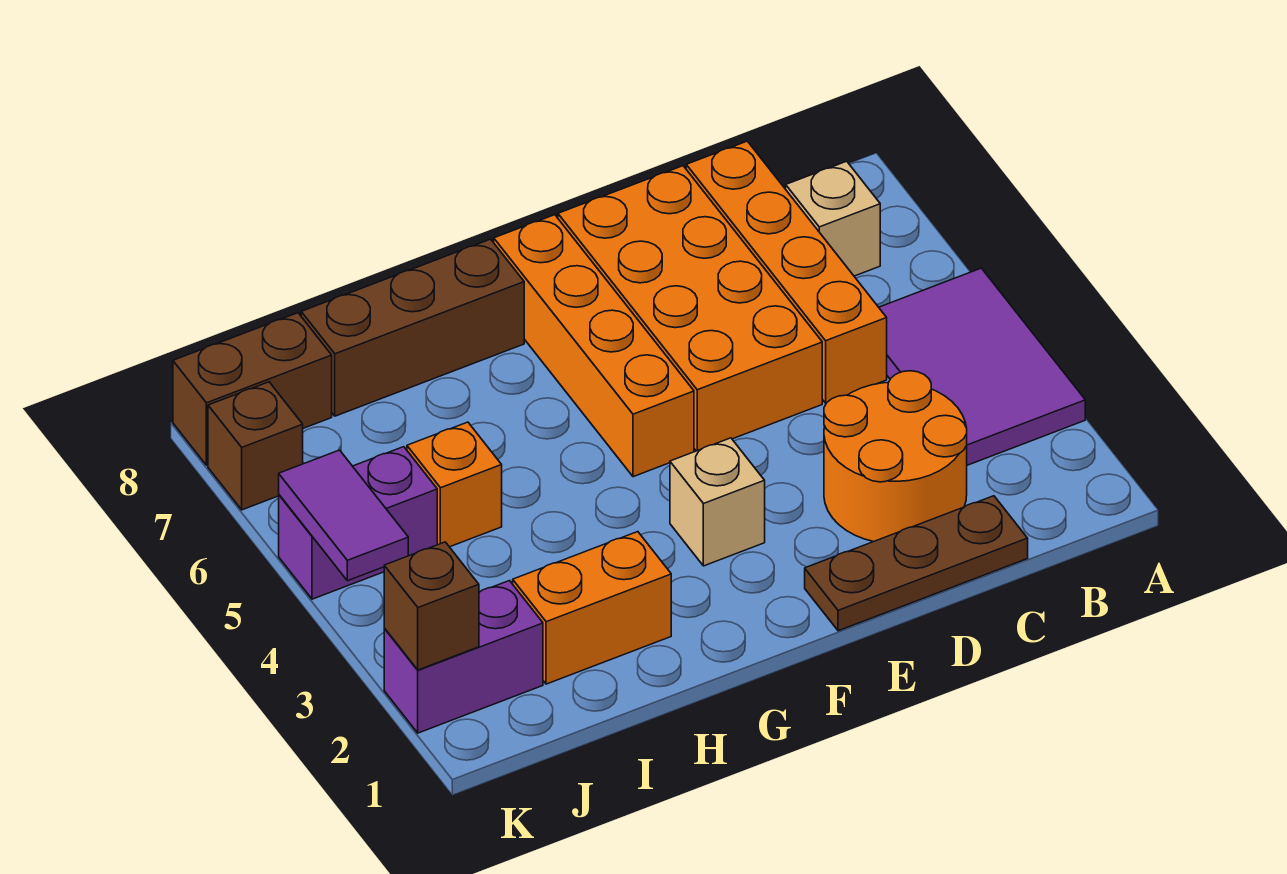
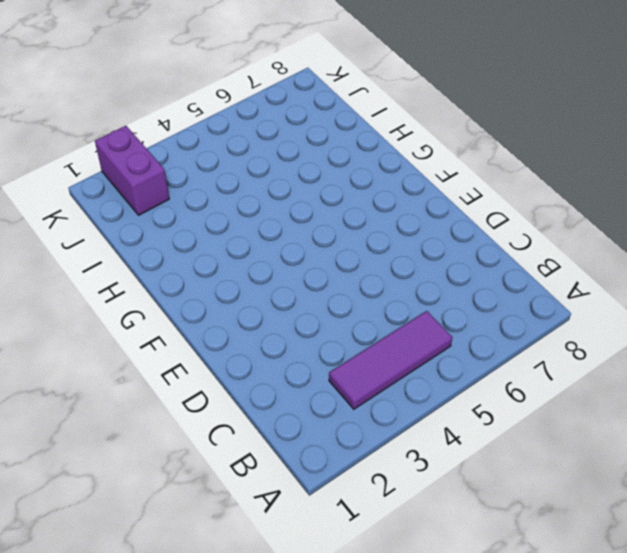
purple 1x3 tile [329,311,452,409] -> purple 2x3 tile [879,268,1085,465]
none -> tan 1x1 brick [786,161,880,276]
none -> brown 1x3 plate [805,496,1028,631]
none -> orange 2x2 round brick [824,371,967,542]

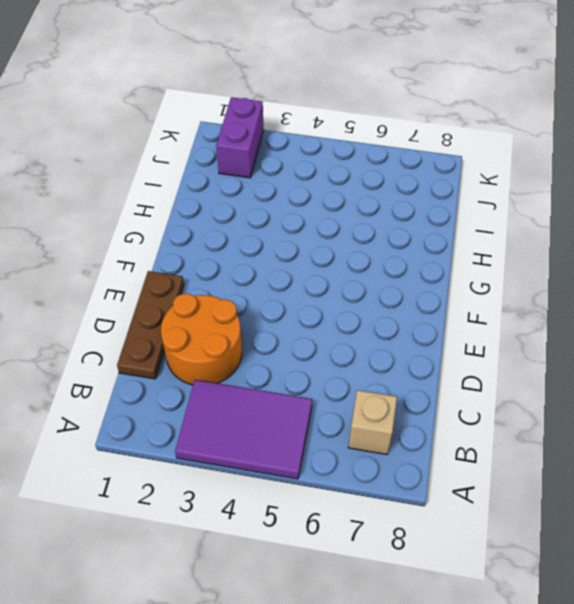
none -> orange 1x4 brick [686,141,887,403]
none -> orange 2x4 brick [558,166,822,451]
none -> tan 1x1 brick [670,438,765,566]

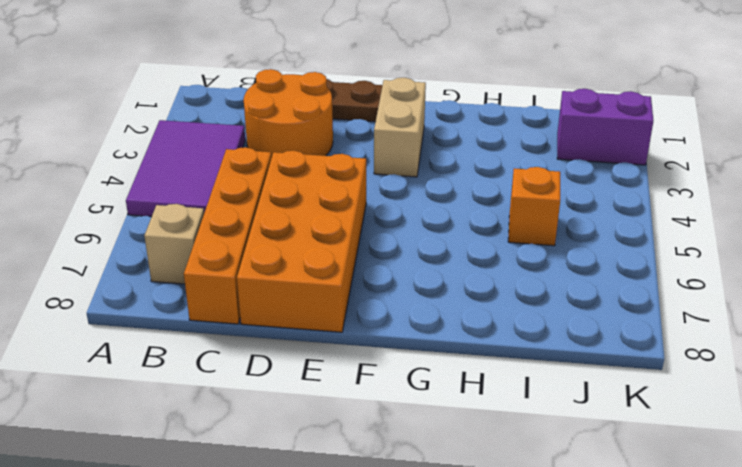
tan 1x2 brick [374,78,426,177] -> tan 1x1 brick [670,438,765,566]
none -> orange 1x4 brick [494,215,694,477]
none -> brown 1x3 brick [301,239,524,416]
none -> orange 1x2 brick [513,532,671,684]

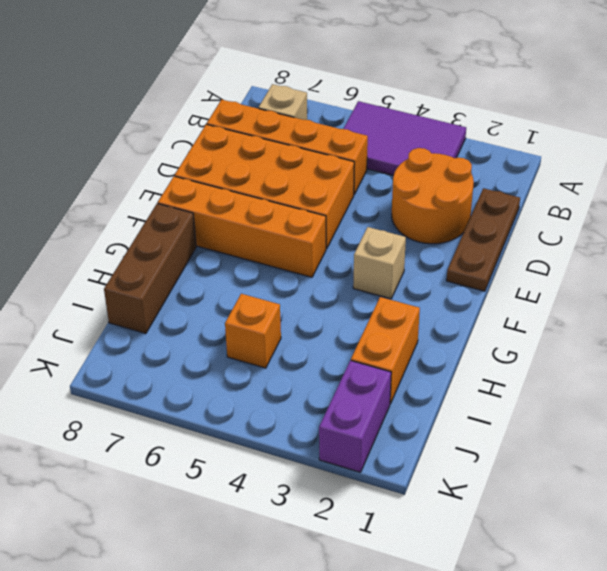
none -> purple 1x2 brick [279,447,437,599]
none -> brown 1x2 brick [173,313,332,465]
none -> brown 1x1 brick [208,382,303,510]

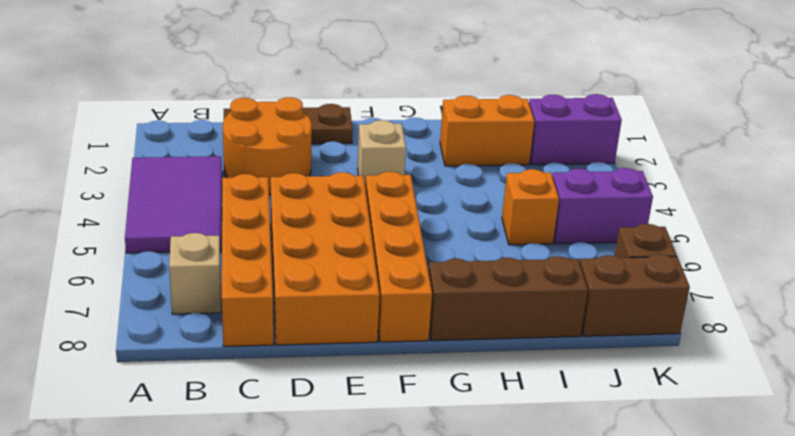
none -> brown 1x1 brick [384,542,479,670]
none -> purple 1x2 tile [279,450,408,581]

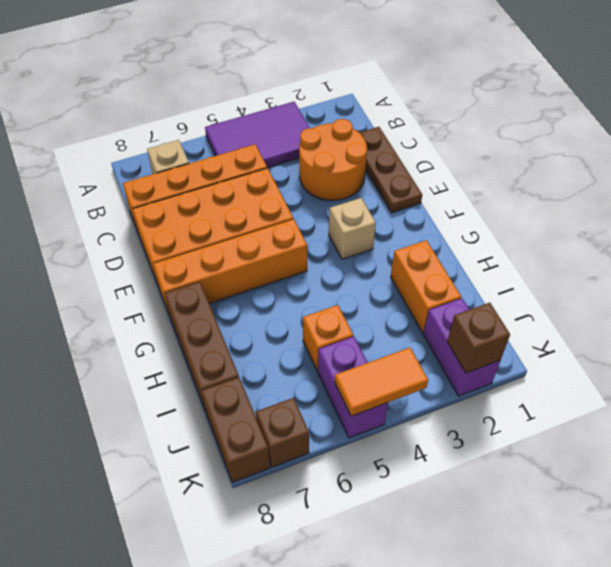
orange 1x2 tile [335,348,428,416] -> purple 1x2 tile [279,450,408,581]

